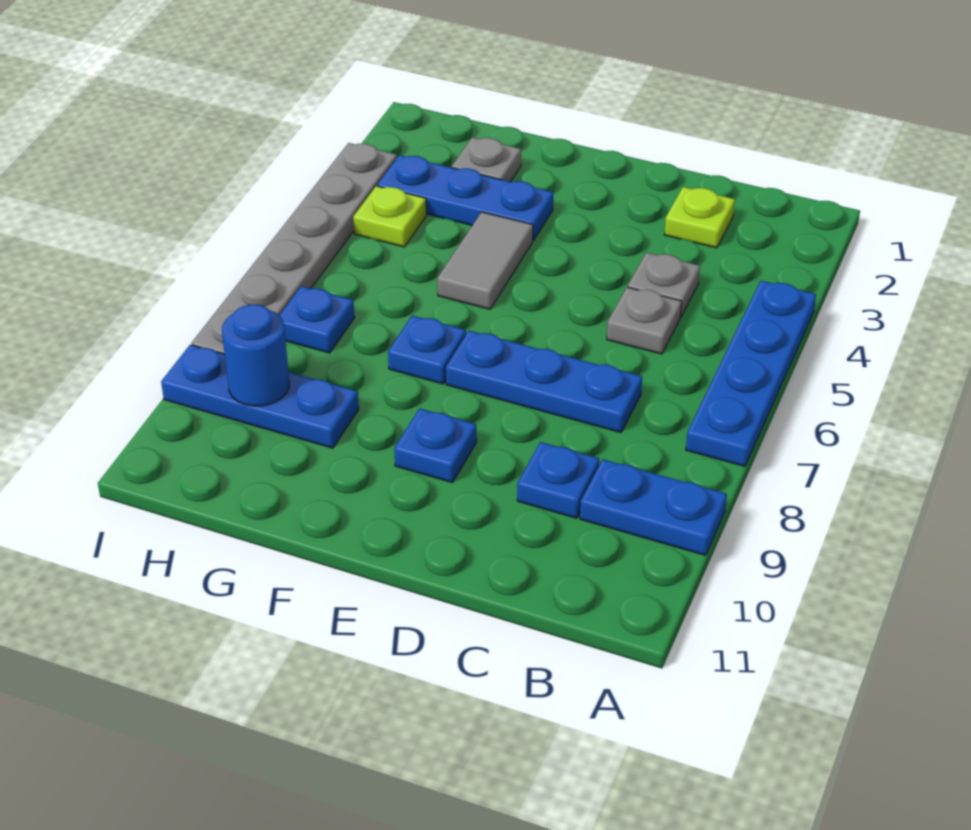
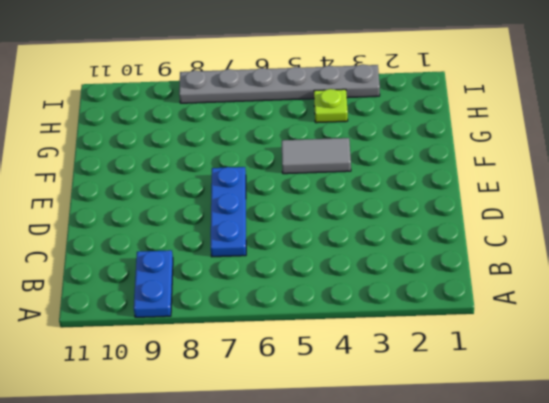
none -> blue 1x4 plate [686,281,816,466]
none -> lime 1x1 plate [664,187,735,248]
none -> grey 1x1 plate [628,252,700,317]

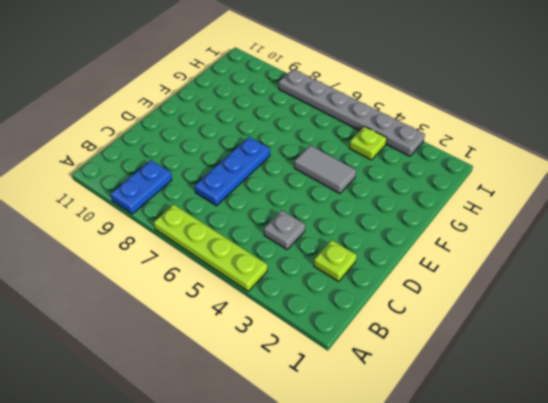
lime 1x4 plate [154,204,267,291] -> blue 1x4 plate [686,281,816,466]
none -> grey 1x1 plate [607,287,682,354]
none -> blue 1x1 plate [517,442,599,518]
none -> blue 1x1 plate [394,408,477,483]

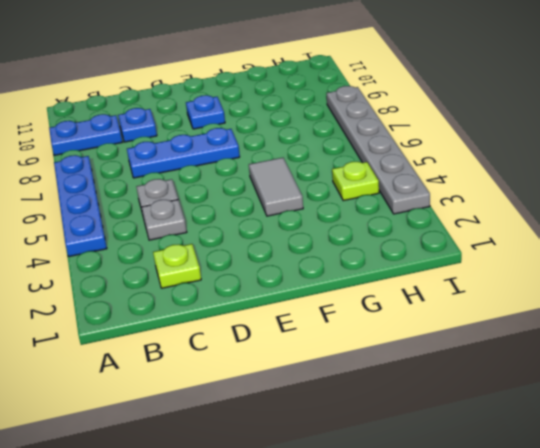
none -> blue 1x3 plate [377,155,554,241]
none -> blue 1x1 plate [388,316,466,384]
none -> grey 1x1 plate [452,137,521,182]

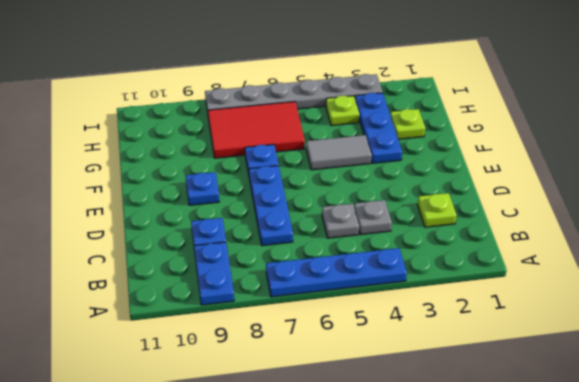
lime 1x1 plate [390,109,425,139] -> grey 1x1 plate [452,137,521,182]
red 2x3 tile [208,102,305,158] -> blue 1x1 plate [279,286,354,353]
none -> blue 1x3 plate [161,345,359,448]
none -> blue 1x1 round brick [222,305,289,406]

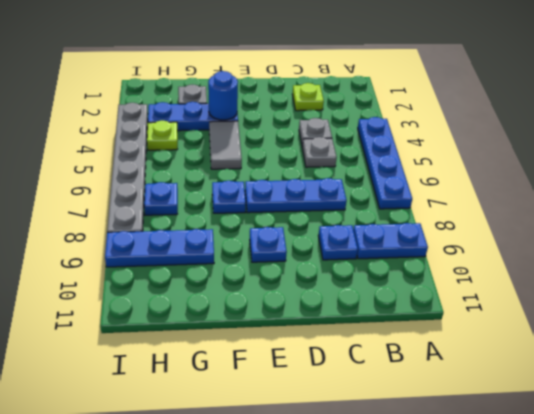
blue 1x1 round brick [208,71,238,120] -> blue 1x1 round brick moved to [222,305,289,406]

